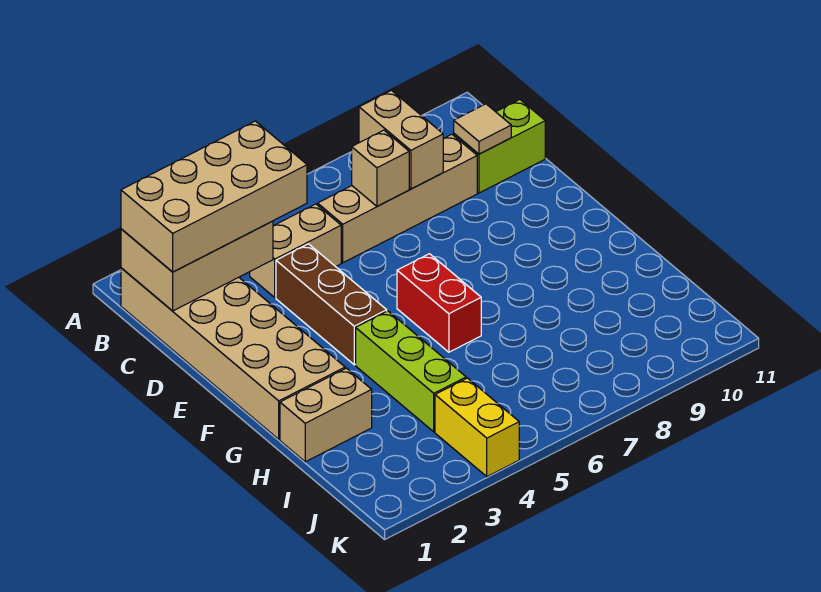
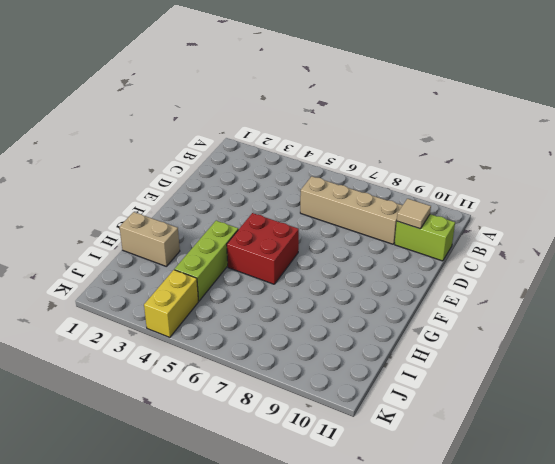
red 2x2 brick [227,213,299,284] -> red 1x2 brick [397,254,481,352]
none -> tan 2x6 brick [121,268,345,439]
none -> tan 1x2 brick [250,204,341,297]
none -> brown 1x3 brick [276,244,387,365]

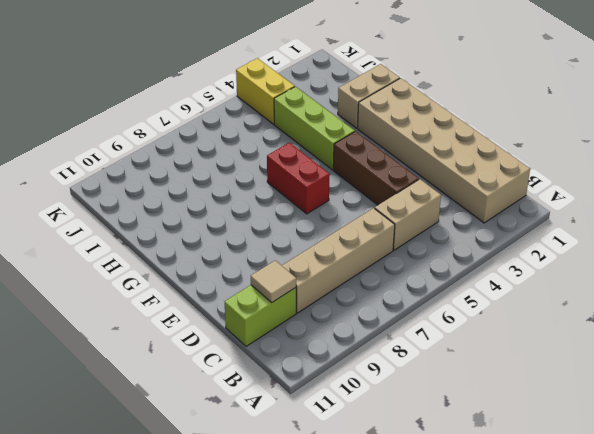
none -> tan 2x3 brick [121,221,273,311]
none -> tan 1x2 brick [359,90,443,189]
none -> tan 1x1 brick [352,130,409,206]

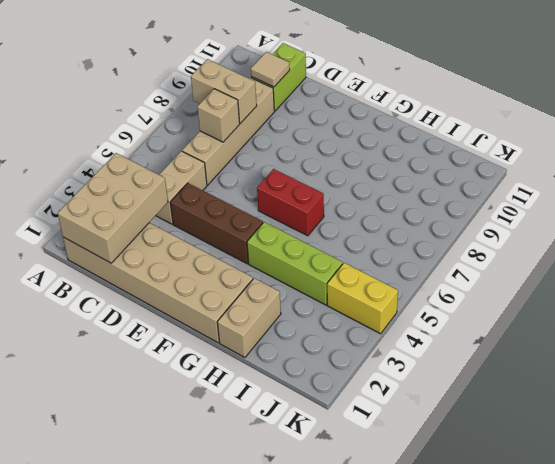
none -> tan 2x4 brick [121,121,307,272]

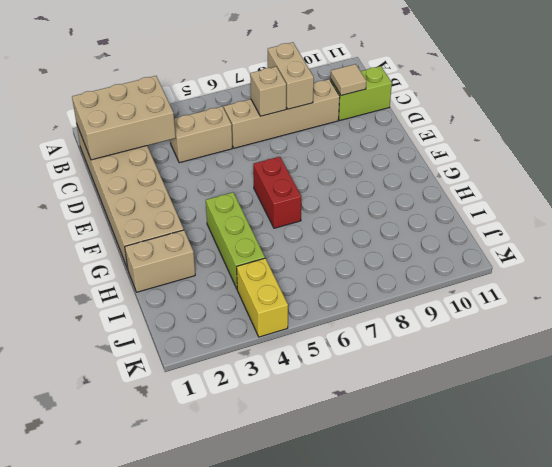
none -> brown 1x3 brick [276,244,387,365]
none -> tan 2x4 brick [121,121,307,272]

